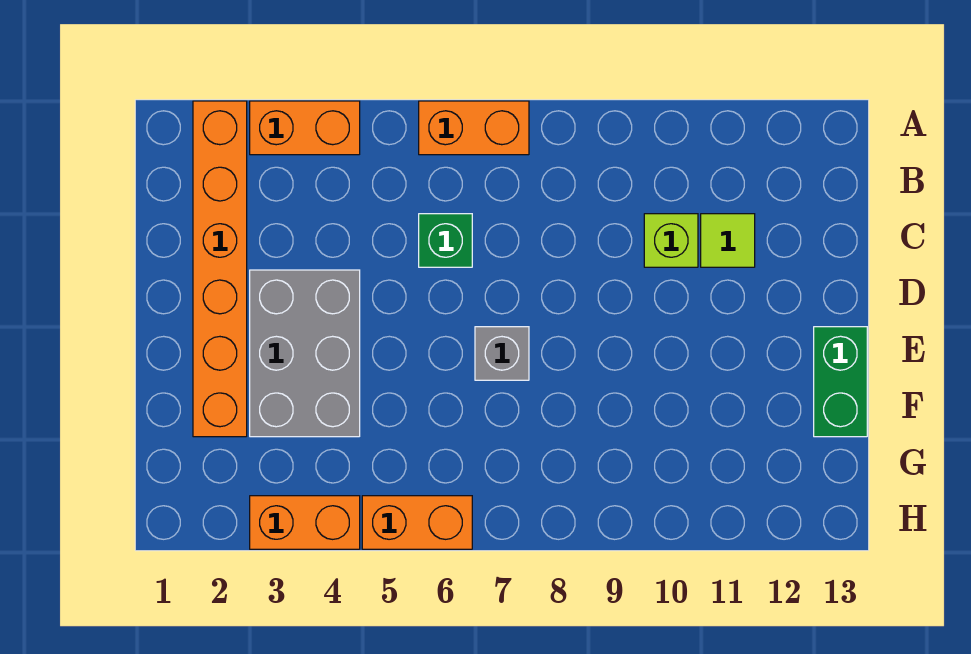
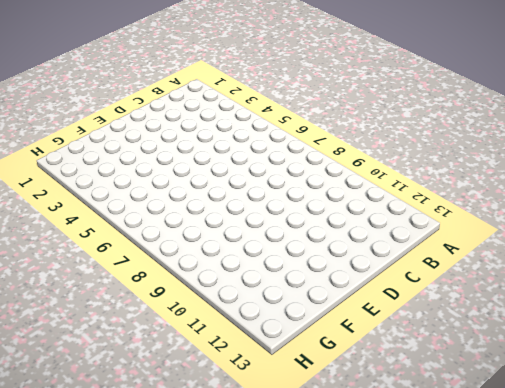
none -> orange 1x6 brick [193,101,247,437]
none -> orange 1x2 brick [250,101,360,155]

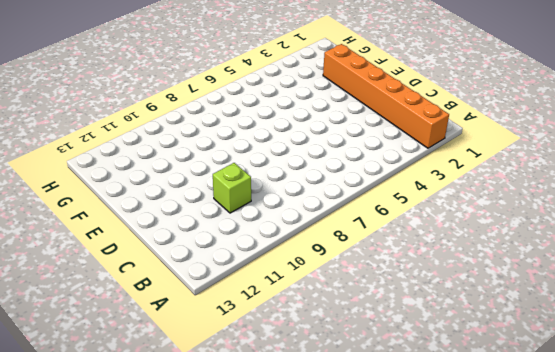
none -> orange 1x2 brick [250,101,360,155]
none -> orange 1x2 brick [419,101,529,155]

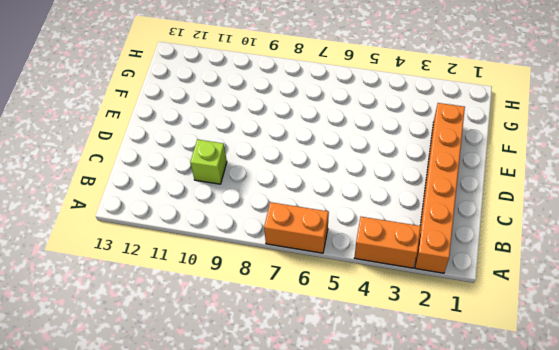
none -> green 1x1 brick [419,214,472,267]
none -> lime 1x1 tile [701,214,755,267]

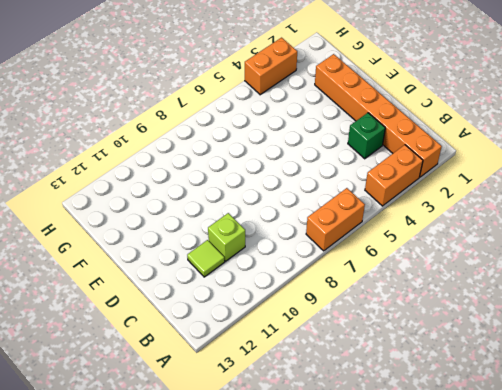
green 1x1 brick [348,113,385,159] -> green 1x1 brick moved to [419,214,472,267]
none -> grey 2x3 brick [250,270,360,437]
none -> grey 1x1 brick [475,327,529,380]

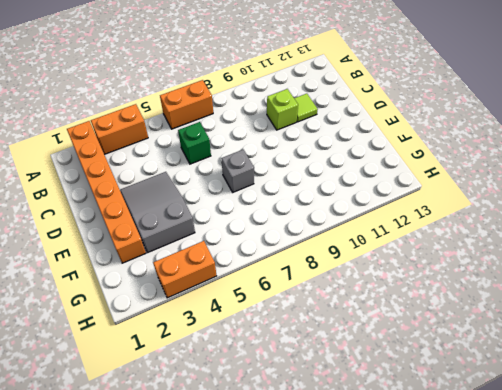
grey 2x3 slope [120,172,195,253] -> grey 2x3 brick [250,270,360,437]
none -> green 1x2 brick [814,327,867,437]
none -> orange 1x2 brick [362,496,472,549]

